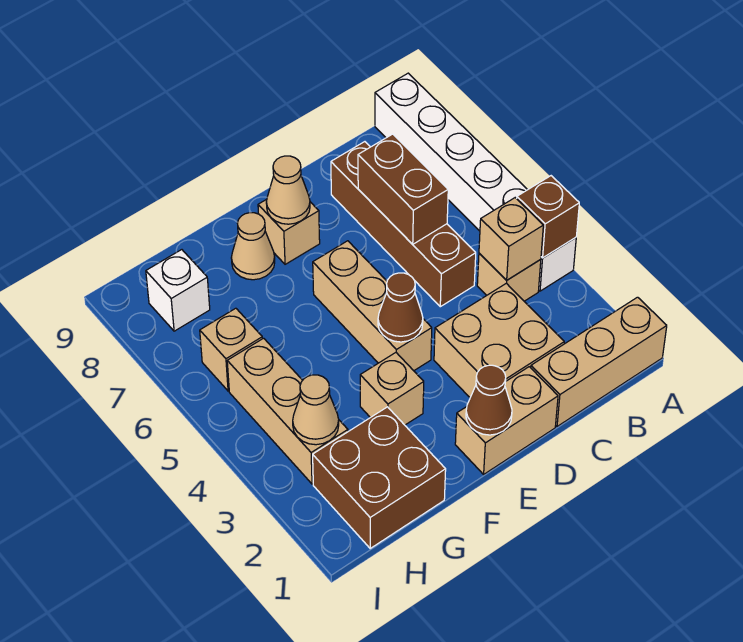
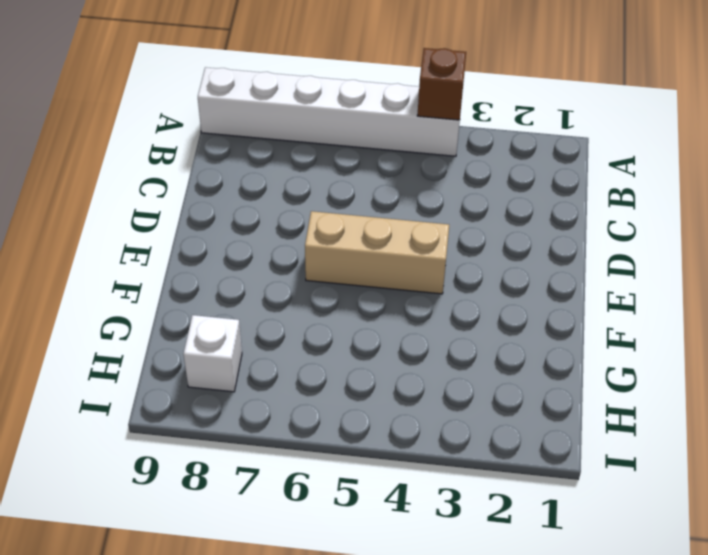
none -> tan 1x3 brick [531,297,667,427]
none -> tan 1x1 brick [477,253,541,301]
none -> tan 2x2 brick [434,283,564,397]

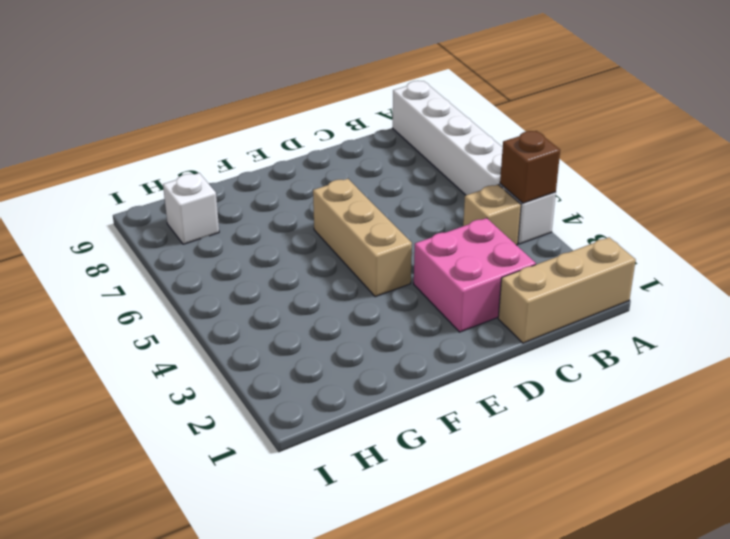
pink 2x2 brick [414,218,536,332] -> tan 2x2 brick [434,283,564,397]
none -> brown 1x4 brick [331,142,476,307]
none -> tan 1x2 brick [455,367,558,474]
none -> tan 1x1 brick [258,199,320,264]

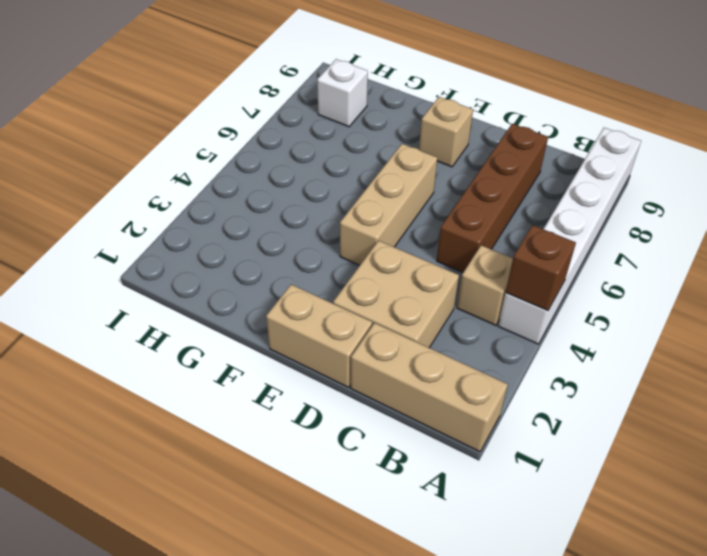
none -> tan 1x1 brick [360,353,424,425]
none -> tan 1x1 cone [231,213,275,280]
none -> brown 2x2 brick [313,407,446,548]

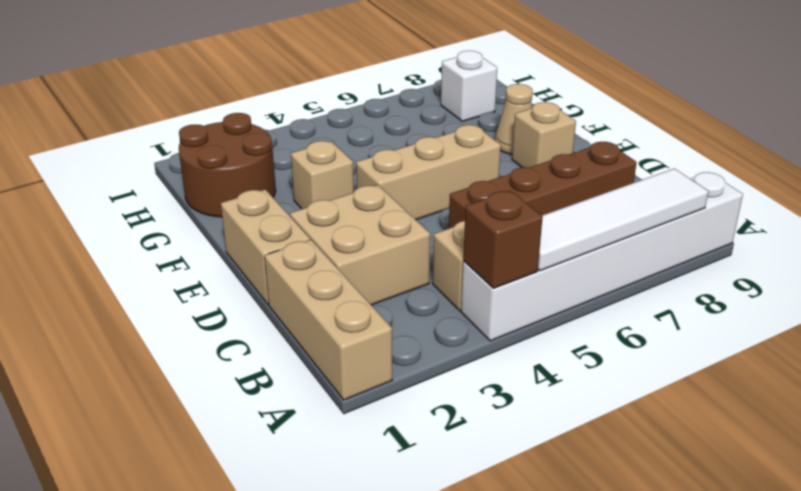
white 1x4 tile [538,169,708,271] -> none
brown 2x2 round brick [179,113,276,217] -> brown 2x2 brick [313,407,446,548]
none -> tan 1x3 brick [227,338,348,484]
none -> tan 1x1 brick [200,308,262,391]
none -> tan 1x1 brick [479,198,543,280]

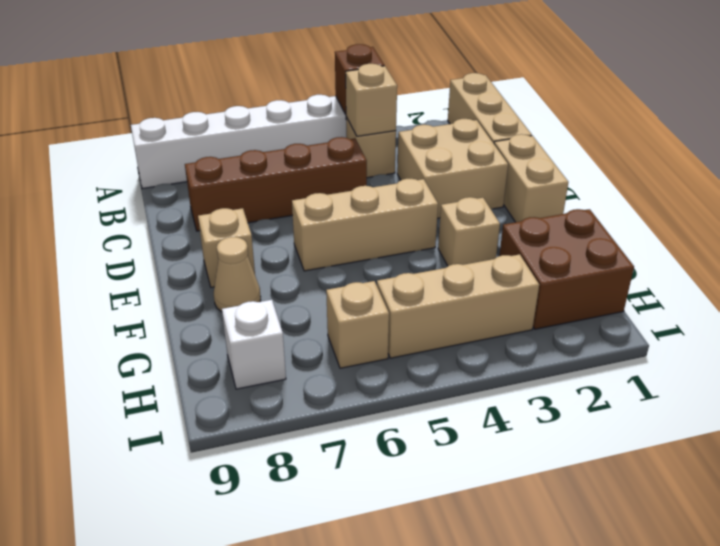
none -> brown 1x2 brick [358,134,448,244]
none -> brown 1x1 cone [466,365,512,435]
none -> brown 1x1 cone [378,273,423,342]

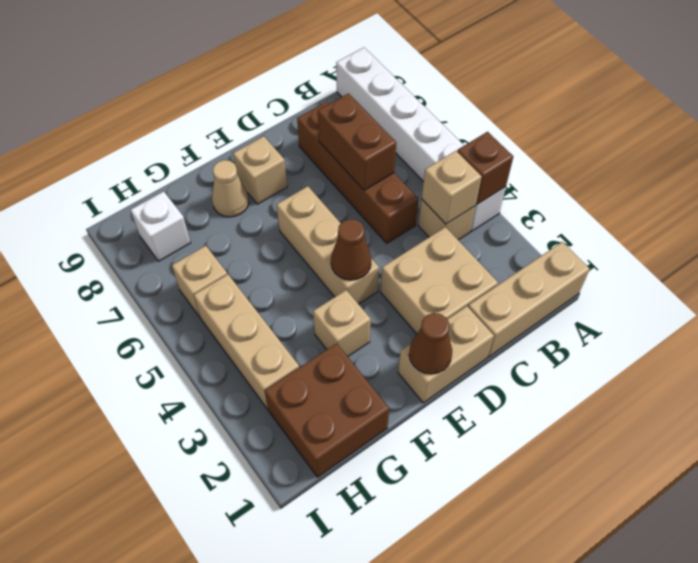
none -> tan 1x1 cone [266,156,310,224]
none -> tan 1x1 cone [293,375,339,445]

